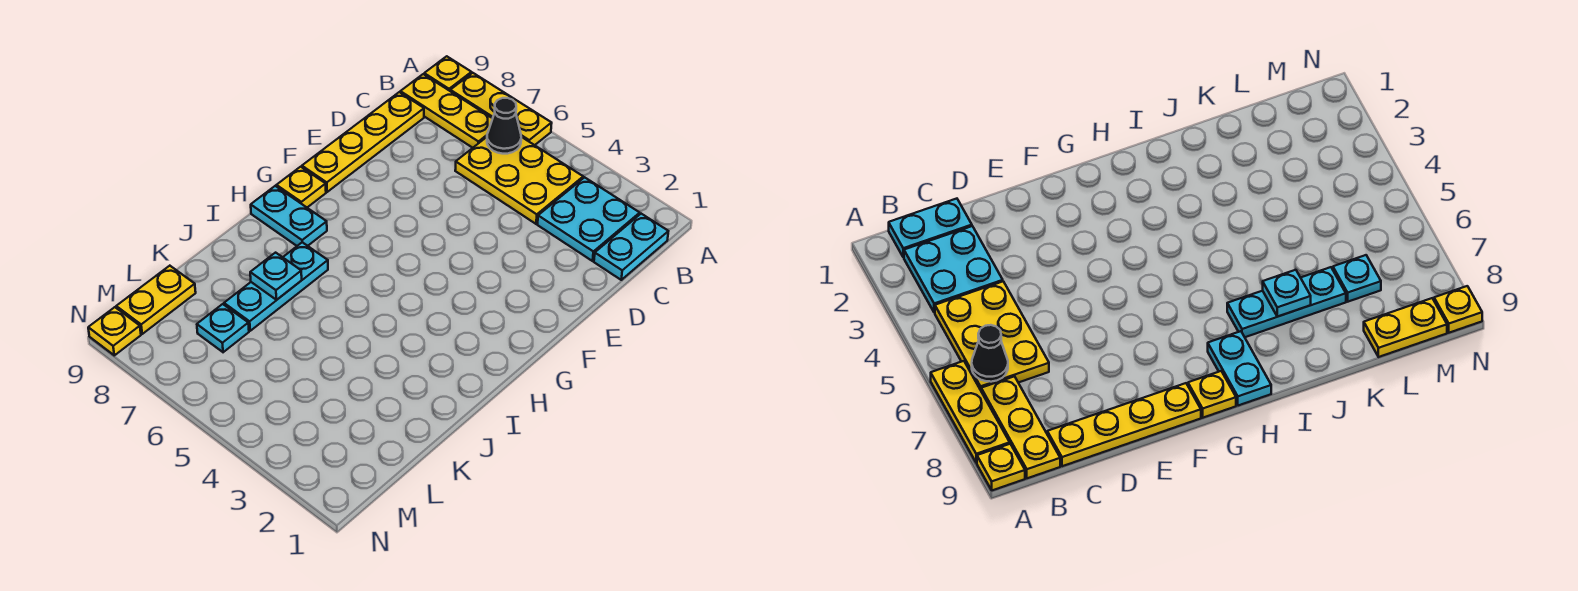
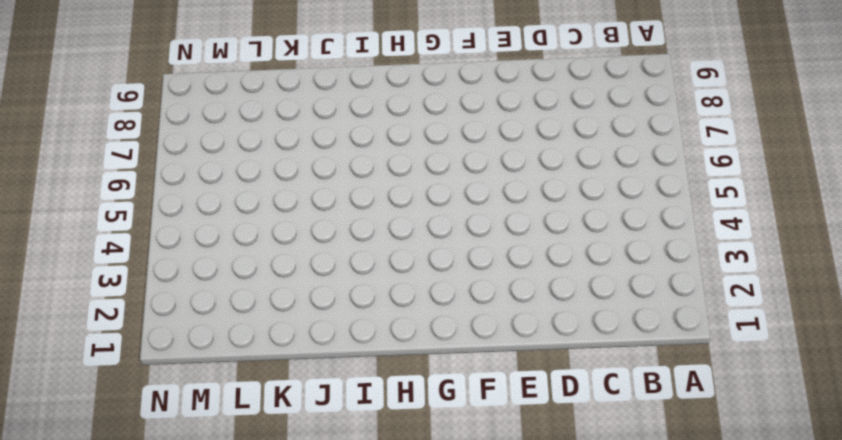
none -> yellow 1x3 plate [450,73,552,145]
none -> yellow 1x1 plate [424,56,471,91]
none -> cyan 1x2 plate [594,214,668,280]

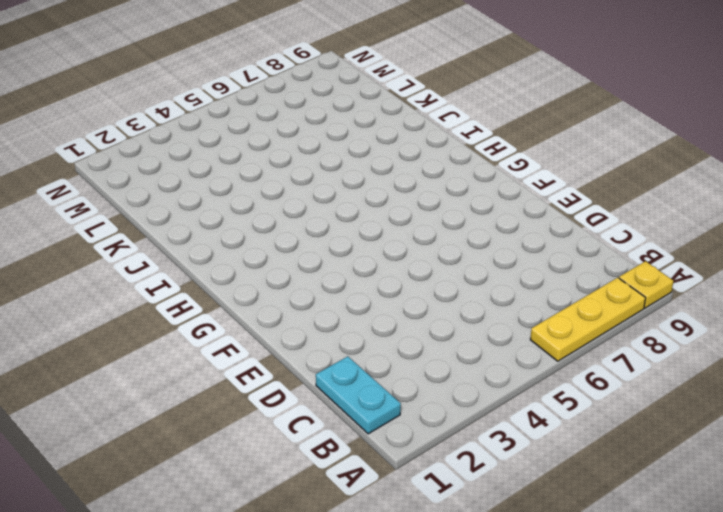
none -> cyan 2x2 plate [538,177,640,261]
none -> yellow 2x3 plate [455,137,583,224]
none -> yellow 1x3 plate [400,74,493,148]

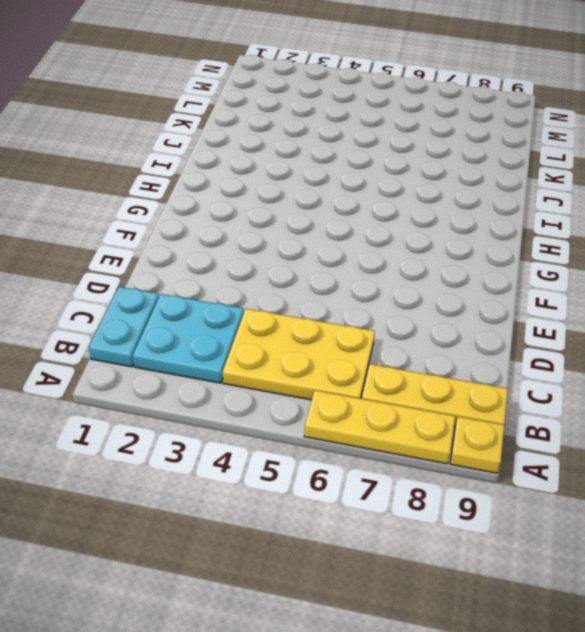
none -> yellow 1x4 plate [302,92,424,192]
none -> yellow 1x1 plate [276,167,326,207]
none -> cyan 1x2 plate [251,186,327,246]

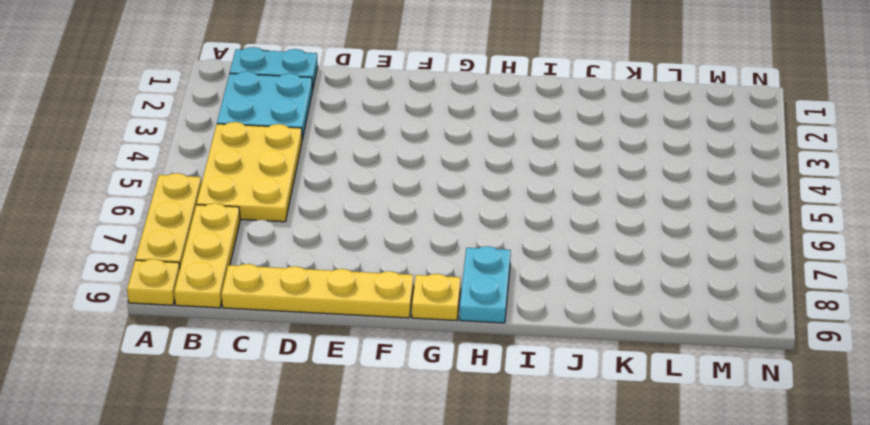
none -> cyan 1x3 plate [224,242,328,331]
none -> cyan 1x1 plate [197,304,249,352]
none -> yellow 1x2 plate [116,266,196,334]

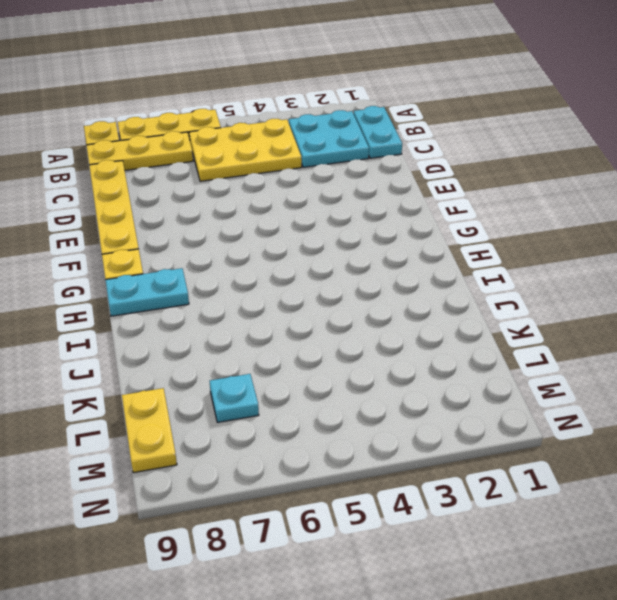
none -> cyan 1x3 plate [224,242,328,331]
none -> yellow 1x1 plate [88,307,141,355]
none -> black 1x1 cone [487,98,521,154]

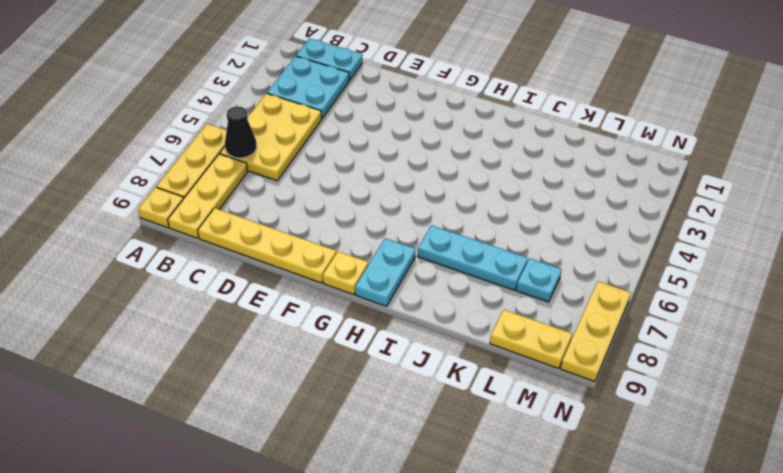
yellow 1x3 plate [561,281,631,381] -> yellow 1x1 plate [88,307,141,355]
none -> cyan 1x1 plate [250,253,302,300]

